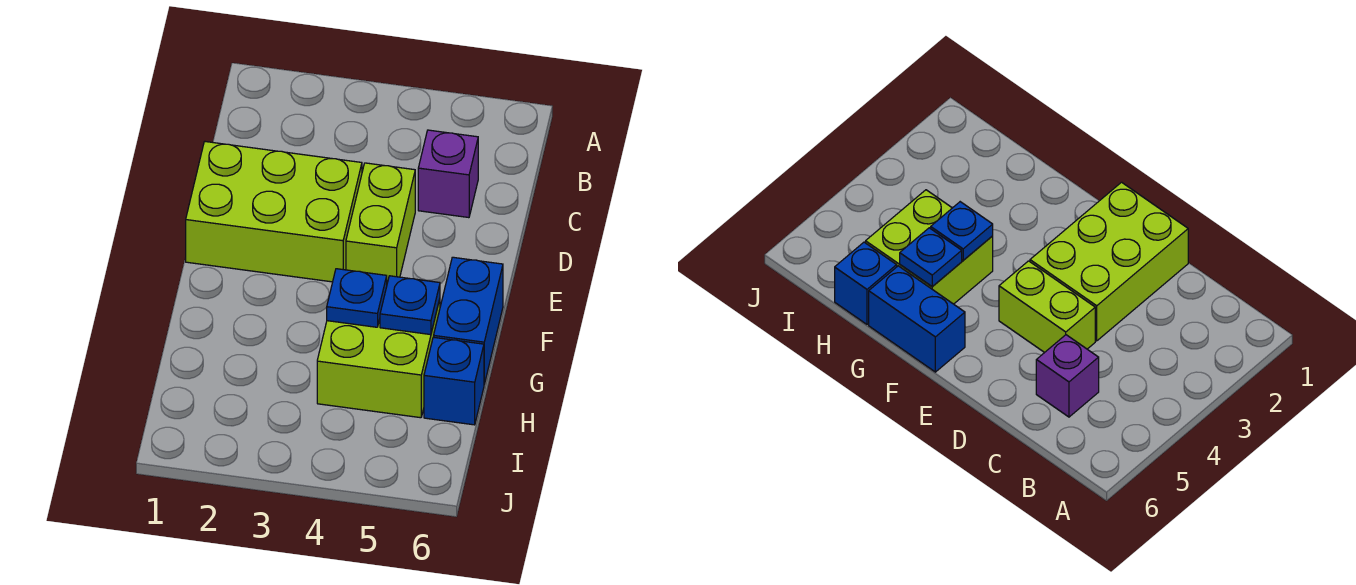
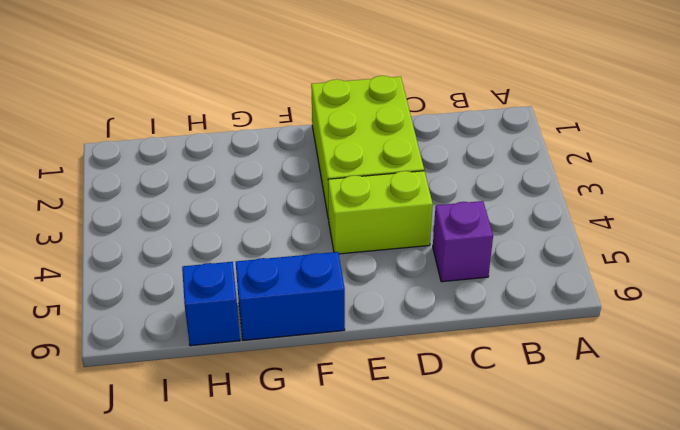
none -> lime 2x2 brick [317,299,440,418]
none -> blue 1x1 plate [327,269,387,327]

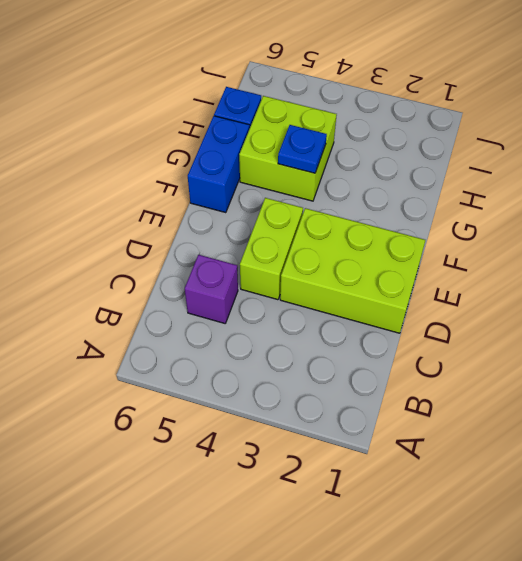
none -> blue 1x1 plate [380,276,440,335]

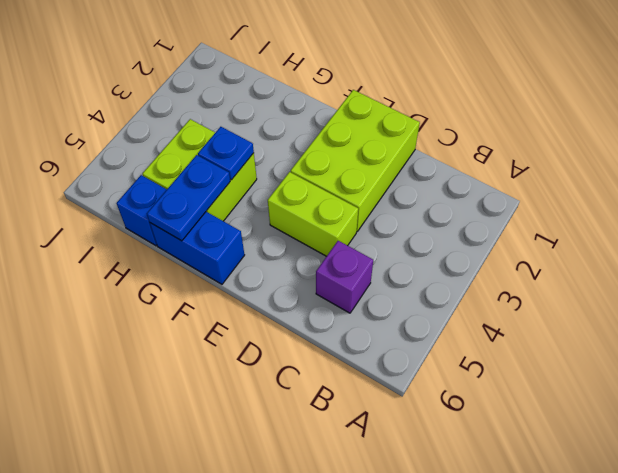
blue 1x2 plate [147,155,230,241] -> blue 1x1 plate [380,276,440,335]

